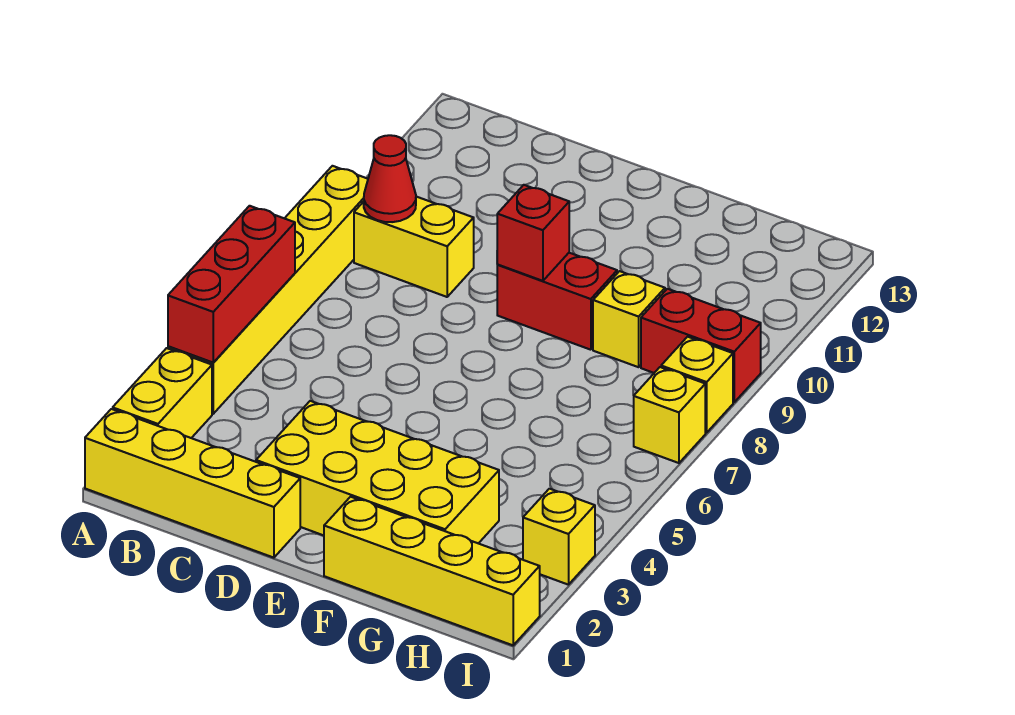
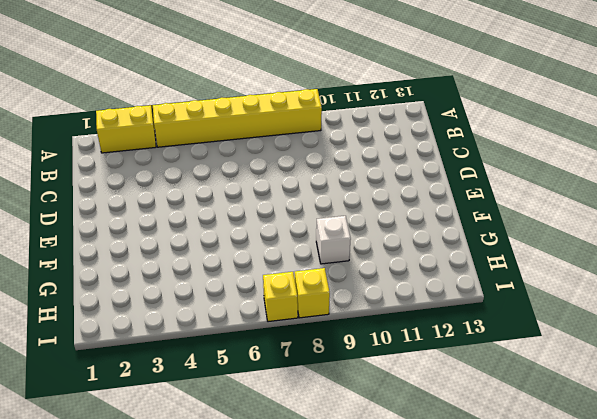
white 1x1 brick [316,216,351,264] -> yellow 1x1 brick [593,271,665,367]
none -> yellow 1x4 brick [85,409,300,558]
none -> yellow 1x2 brick [354,197,474,297]
none -> yellow 2x4 brick [256,401,499,543]

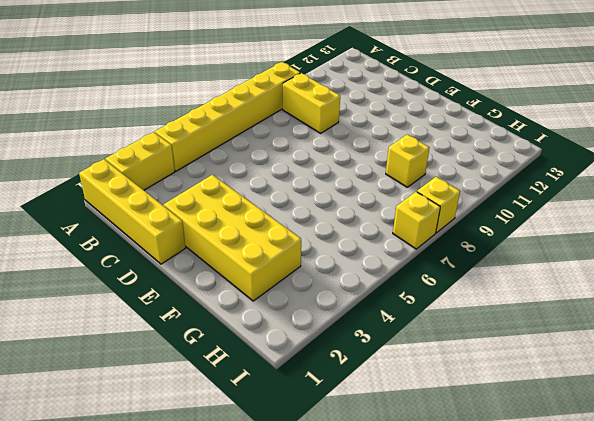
none -> red 1x2 brick [497,253,617,350]
none -> yellow 1x4 brick [324,497,540,645]
none -> red 1x2 brick [641,289,761,402]

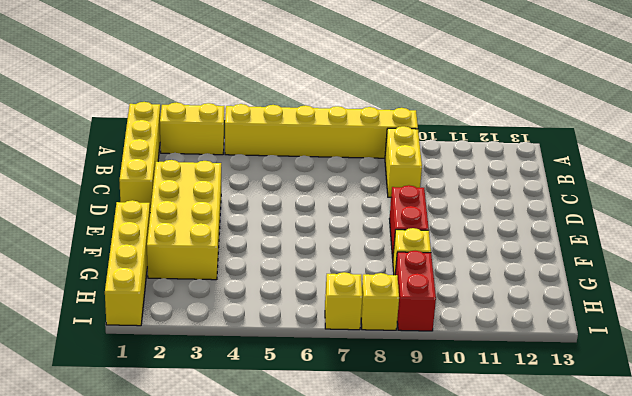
none -> yellow 1x1 brick [523,489,595,585]
none -> red 1x3 brick [168,206,295,363]
none -> red 1x1 cone [364,135,416,222]

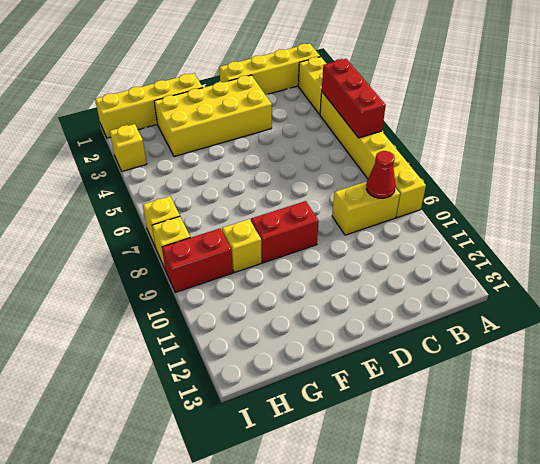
none -> red 1x1 brick [497,185,569,281]

